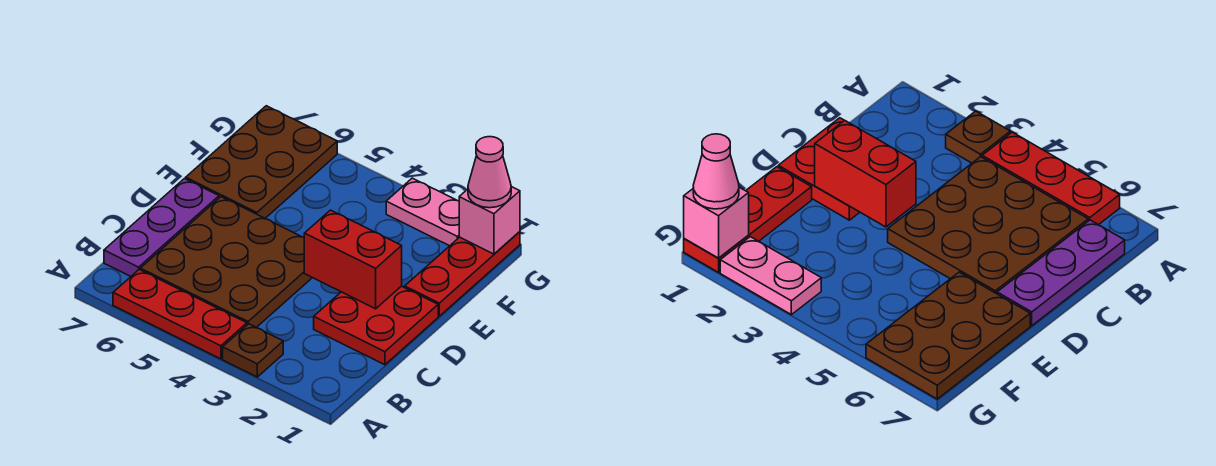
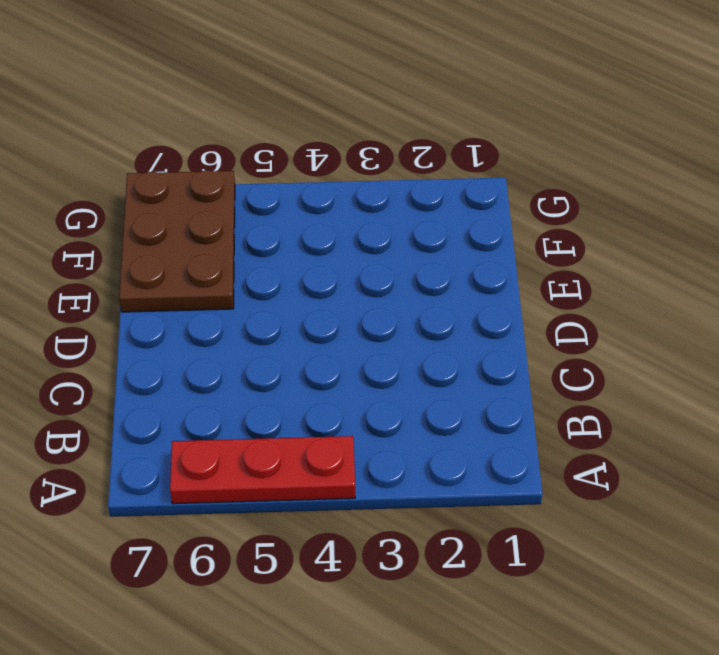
none -> brown 1x1 plate [223,324,283,377]
none -> brown 3x3 plate [140,197,312,327]

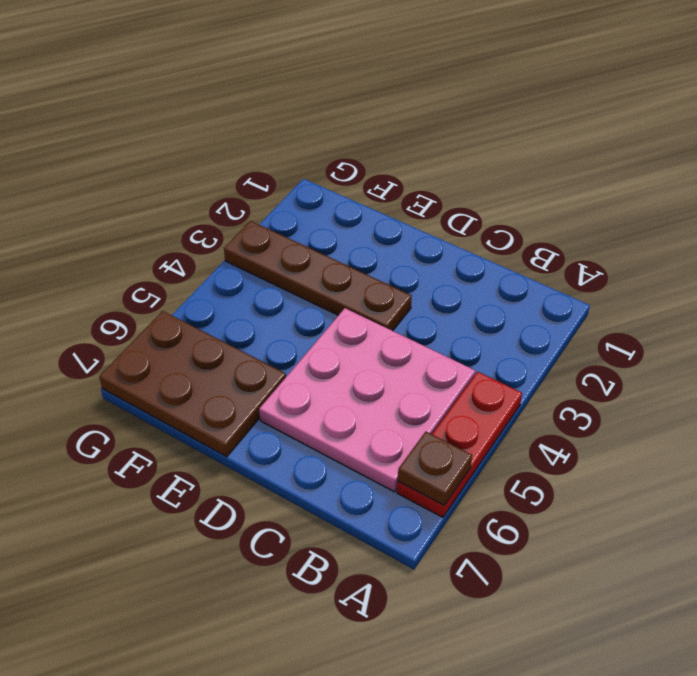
brown 1x1 plate [398,432,472,505] -> brown 1x1 plate moved to [223,324,283,377]
pink 3x3 plate [259,308,475,492] -> brown 3x3 plate [140,197,312,327]
brown 1x4 plate [224,221,412,331] -> pink 1x2 plate [386,178,459,246]
none -> purple 1x3 plate [104,179,219,276]
none -> red 2x2 plate [314,286,438,365]

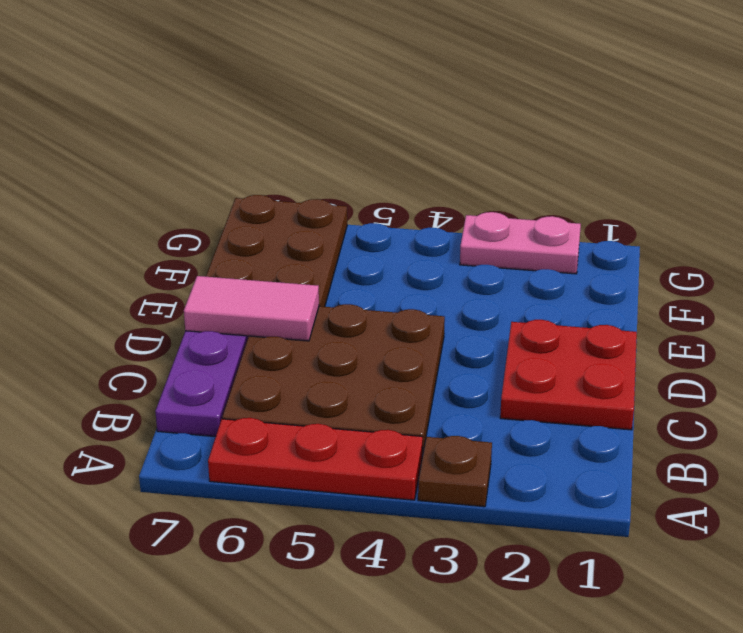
pink 1x2 tile [184,276,319,341] -> none
none -> red 1x3 plate [405,232,520,316]
none -> red 1x2 brick [304,210,402,309]

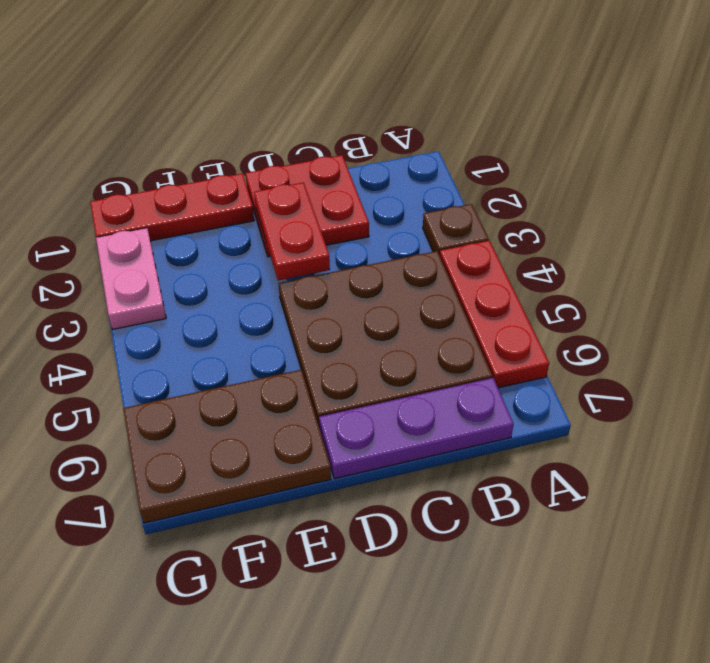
red 1x2 plate [254,182,330,280] -> red 1x2 brick [304,210,402,309]
none -> pink 1x1 brick [459,187,520,254]
none -> pink 1x1 cone [468,137,511,208]

